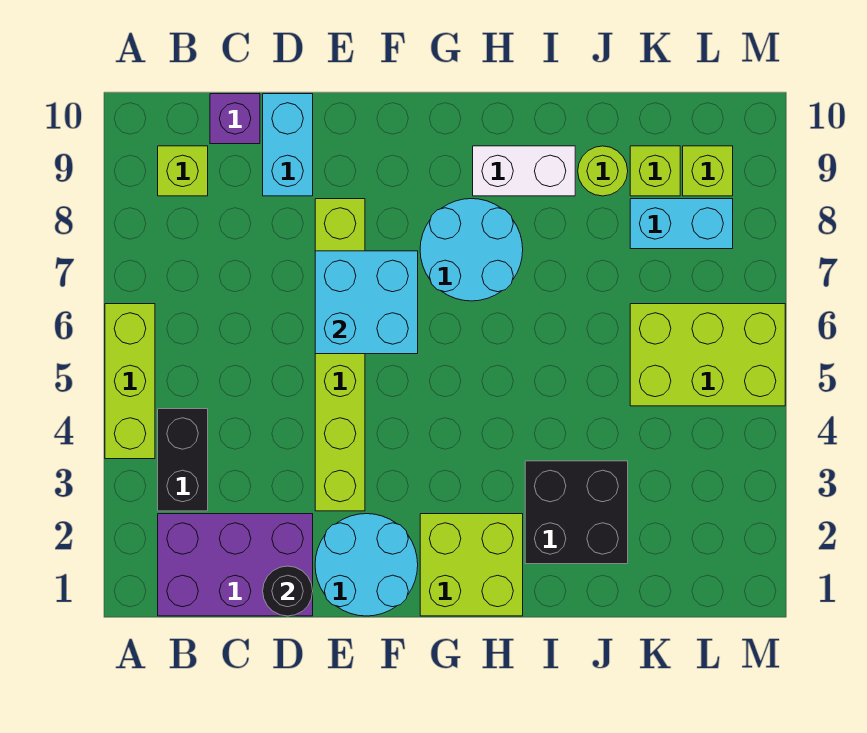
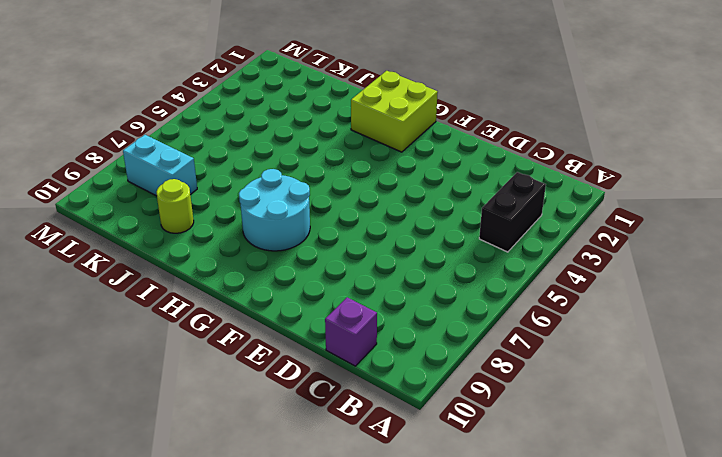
none -> lime 1x3 brick [105,304,155,459]
none -> purple 2x3 brick [158,514,313,616]
none -> lime 1x1 brick [158,146,208,196]

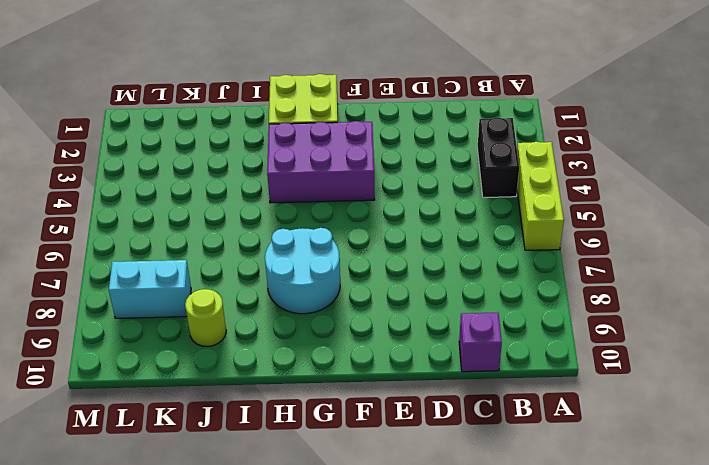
purple 2x3 brick [267,121,375,203] -> purple 2x3 brick moved to [158,514,313,616]
none -> lime 1x1 brick [158,146,208,196]
none -> cyan 1x2 brick [263,94,313,196]
none -> cyan 2x2 round brick [315,514,418,616]

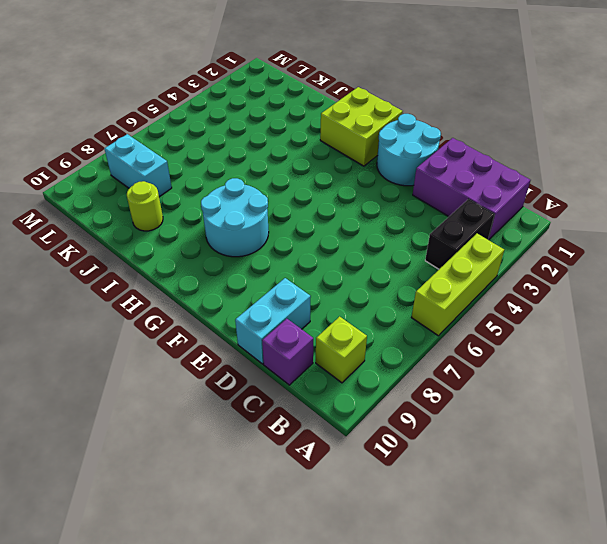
none -> lime 1x6 brick [315,199,365,511]
none -> white 1x2 brick [473,146,575,196]
none -> black 2x2 brick [525,461,628,564]

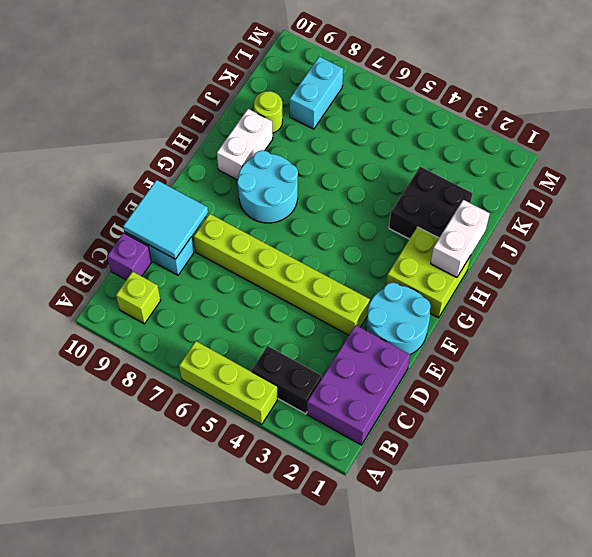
cyan 2x2 tile [123,180,208,259] -> none
white 1x2 brick [431,200,490,277] -> none
none -> lime 2x3 brick [630,304,785,406]
none -> lime 1x1 brick [630,146,680,196]
none -> lime 1x1 brick [683,146,733,196]

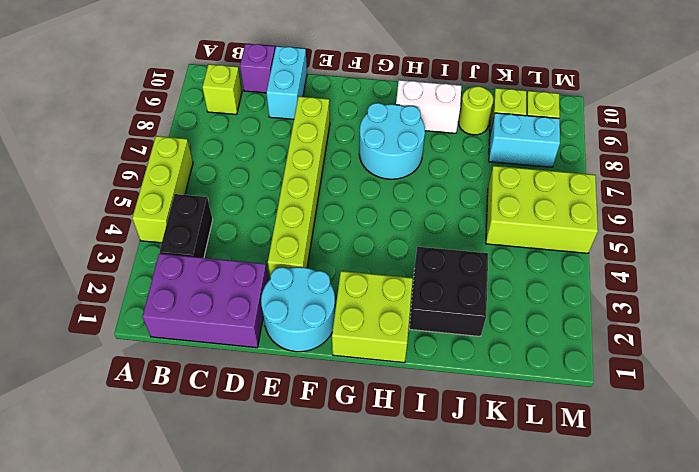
none -> black 1x1 round brick [263,566,313,616]
none -> cyan 2x2 brick [315,251,418,354]

